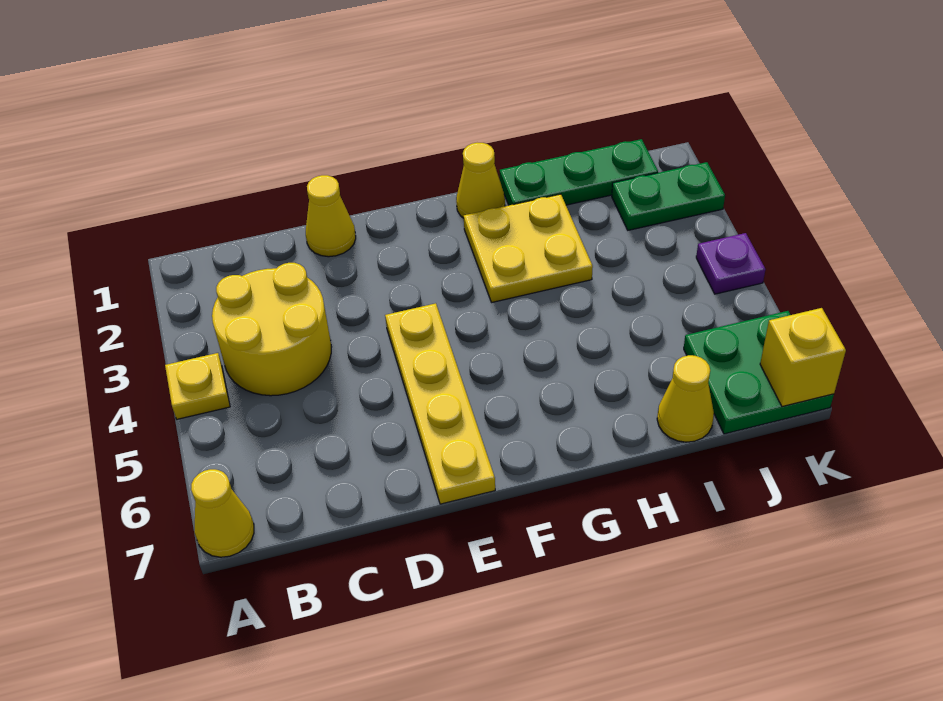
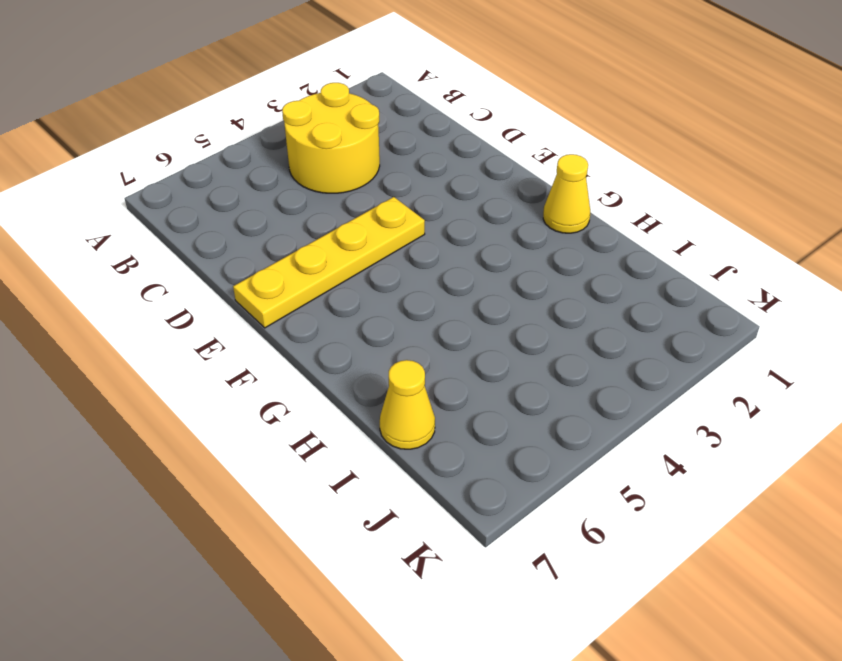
none -> yellow 1x1 plate [165,353,230,419]
none -> yellow 1x1 cone [191,469,254,557]
none -> yellow 1x1 cone [306,175,356,257]

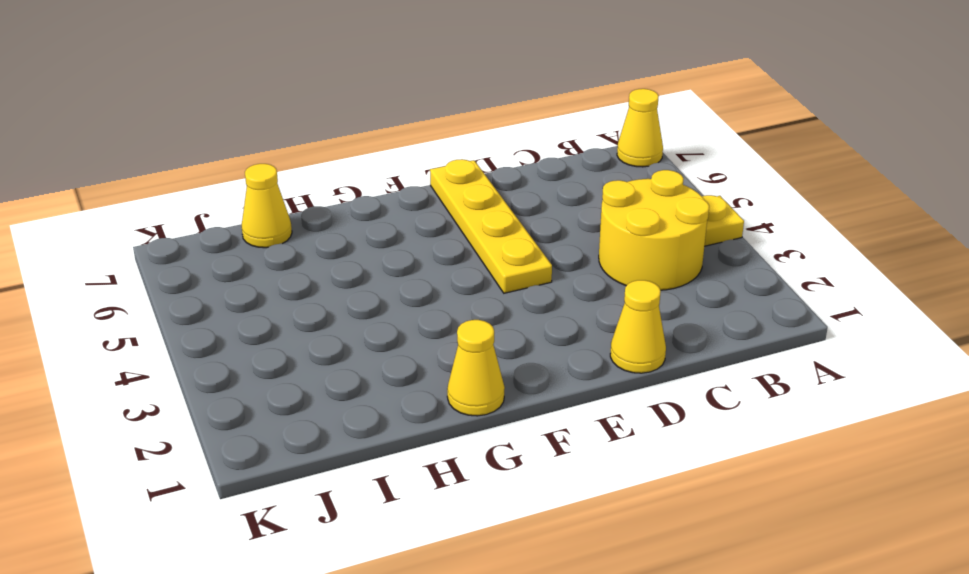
none -> yellow 2x2 plate [464,194,593,302]
none -> green 1x3 plate [500,139,658,205]
none -> green 1x2 plate [612,162,725,230]

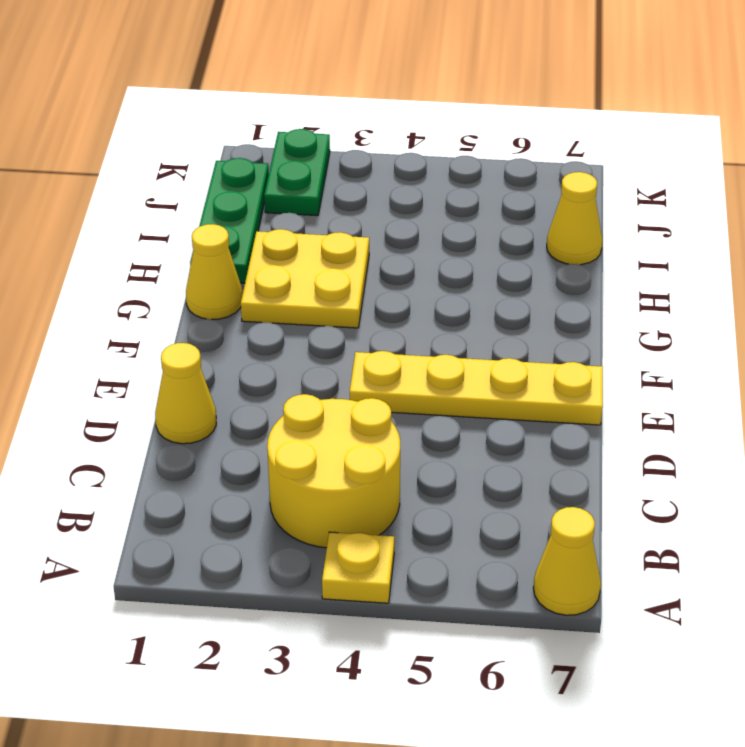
none -> green 2x2 plate [684,311,834,434]
none -> purple 1x1 plate [696,233,766,294]
none -> yellow 1x1 brick [760,308,846,407]

